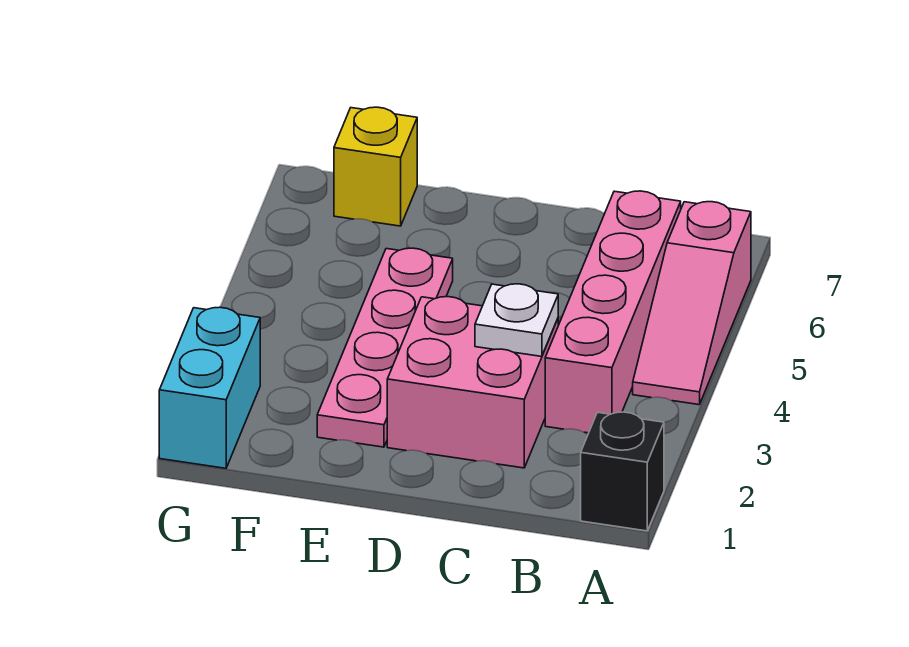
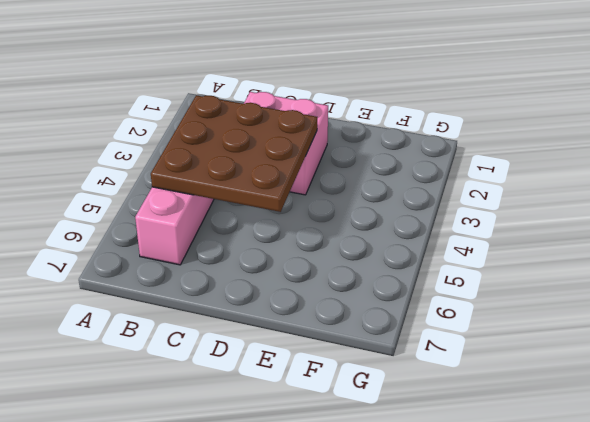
brown 3x3 plate [151,95,317,212] -> white 1x1 plate [475,284,558,357]
none -> black 1x1 brick [581,412,664,531]
none -> pink 1x3 slope [633,202,751,405]

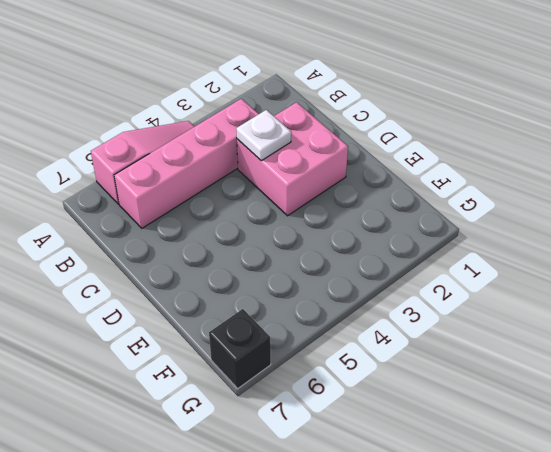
black 1x1 brick [209,309,271,388] -> black 1x1 brick moved to [581,412,664,531]
none -> pink 1x4 plate [317,248,453,447]
none -> yellow 1x1 brick [334,107,417,226]

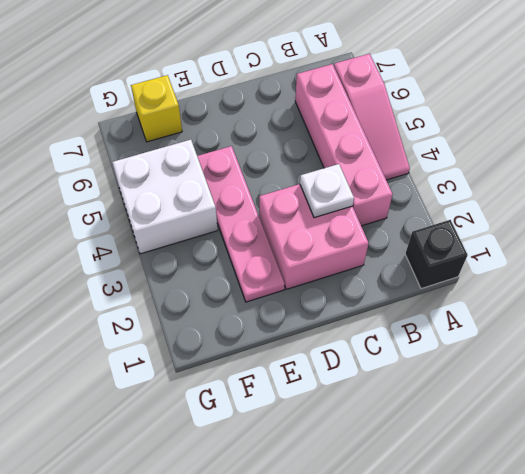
white 2x2 brick [112,140,218,254] -> none
none -> cyan 1x2 brick [159,307,260,468]

